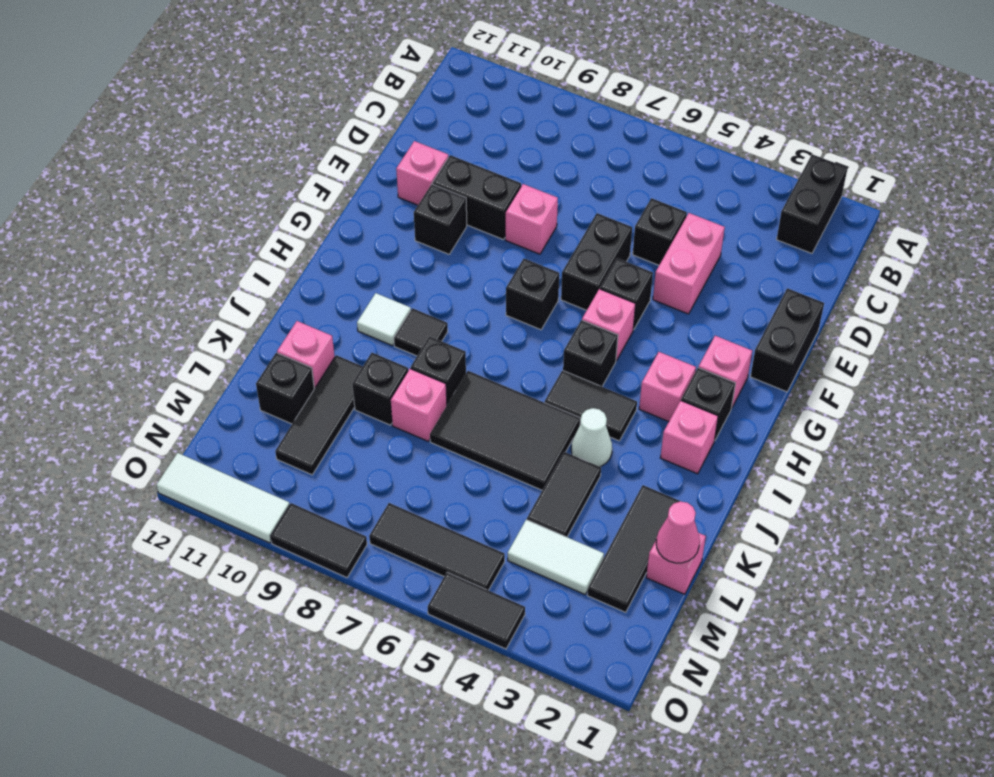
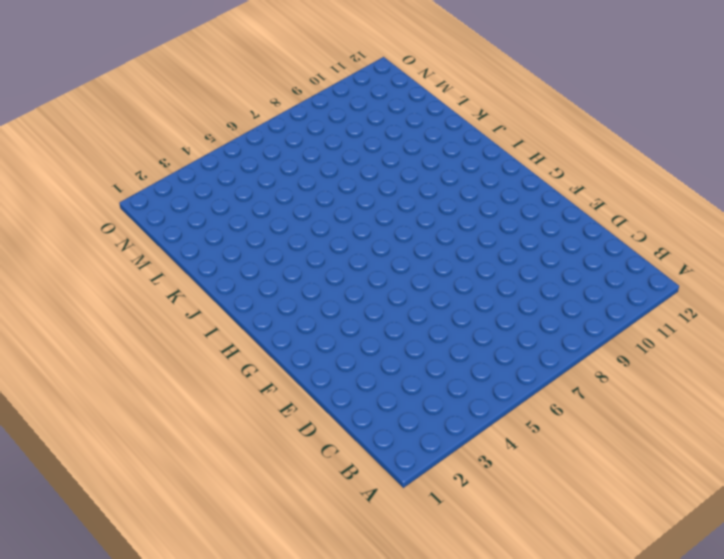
none -> black 1x2 brick [777,154,848,253]
none -> pink 1x2 brick [653,213,725,314]
none -> black 1x1 brick [633,198,687,265]
none -> black 1x2 brick [750,288,824,392]

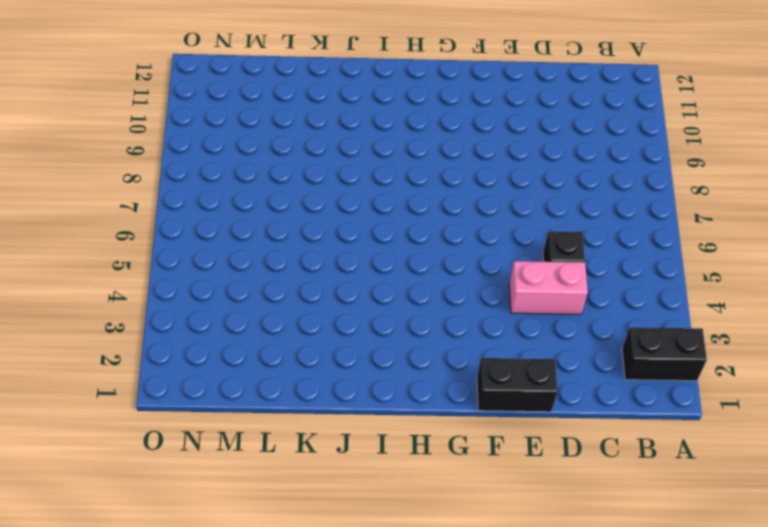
none -> black 1x2 brick [561,213,632,310]
none -> pink 1x1 brick [505,184,558,254]
none -> black 1x2 brick [433,155,521,240]
none -> pink 1x1 brick [396,141,448,205]

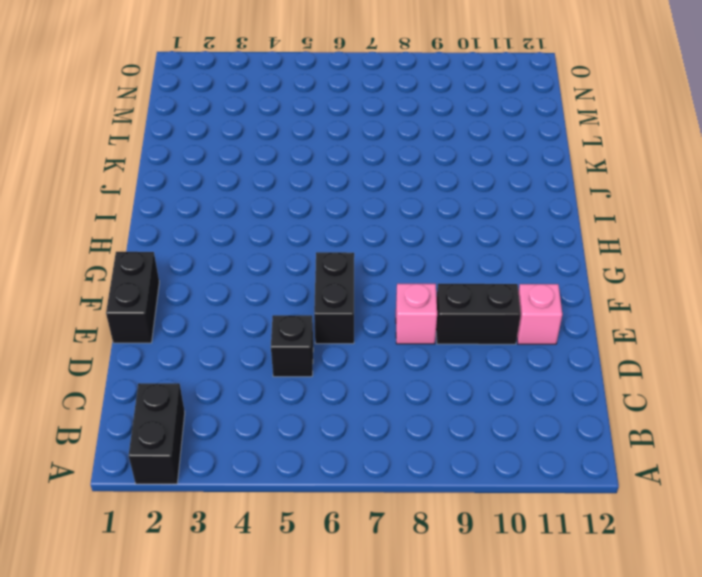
none -> pink 1x2 brick [653,213,725,314]
none -> black 1x1 brick [600,258,653,330]
none -> black 1x1 brick [414,184,467,254]
none -> pink 1x1 brick [698,336,752,408]

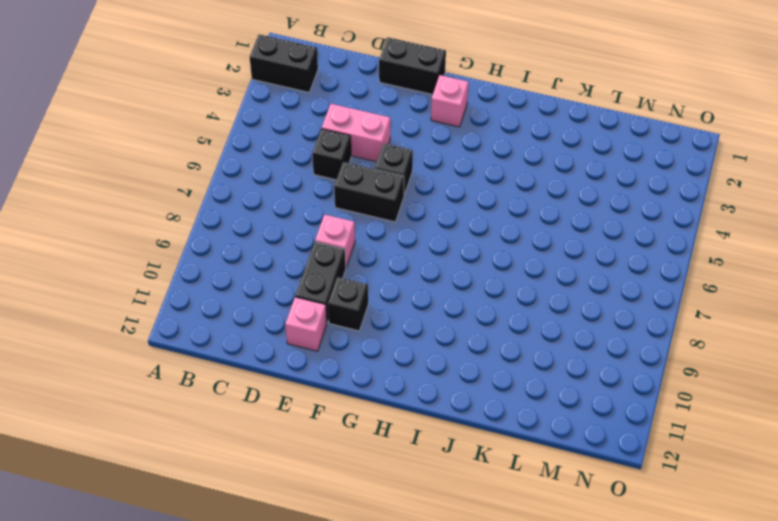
none -> pink 1x1 brick [582,289,636,361]
none -> black 1x1 brick [506,259,559,330]
none -> black 1x1 brick [681,368,735,440]
none -> pink 1x1 brick [639,352,696,422]

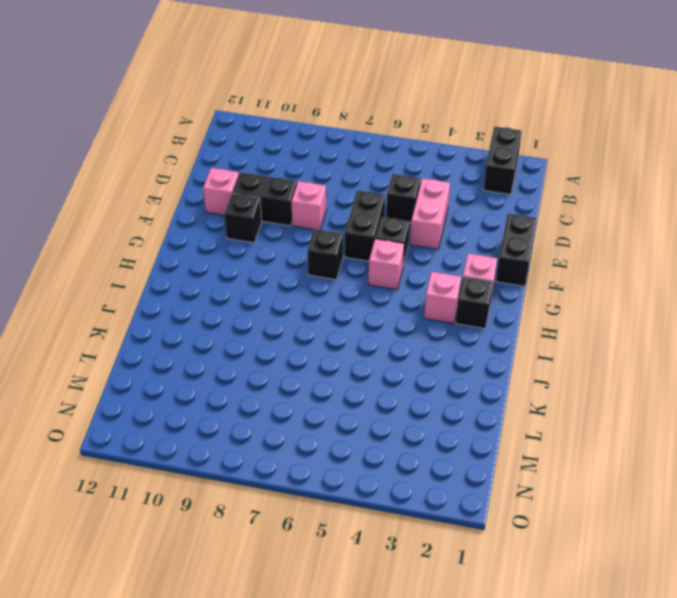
none -> black 1x1 brick [563,320,618,387]
none -> pink 1x1 brick [660,400,718,474]
none -> black 1x2 tile [545,370,637,441]
none -> black 1x1 tile [394,308,448,356]

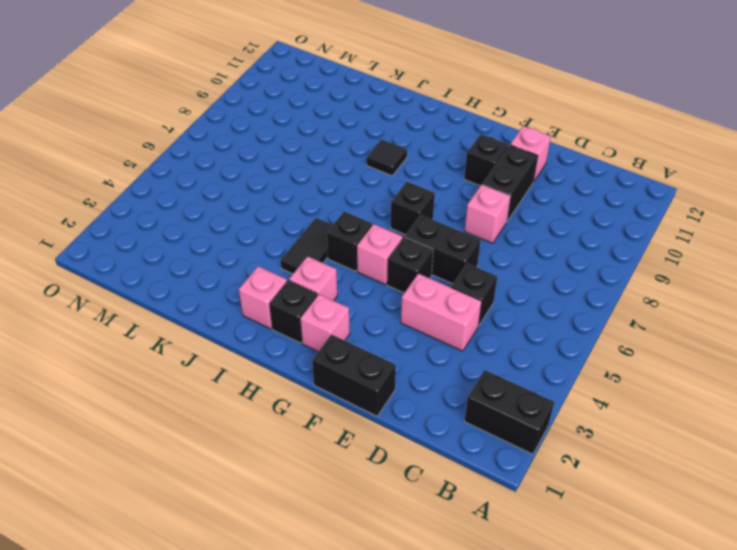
none -> white 1x1 tile [357,293,411,346]
none -> white 1x1 cone [571,408,612,467]
none -> black 2x3 tile [430,371,580,490]
none -> black 1x1 brick [411,336,466,404]

